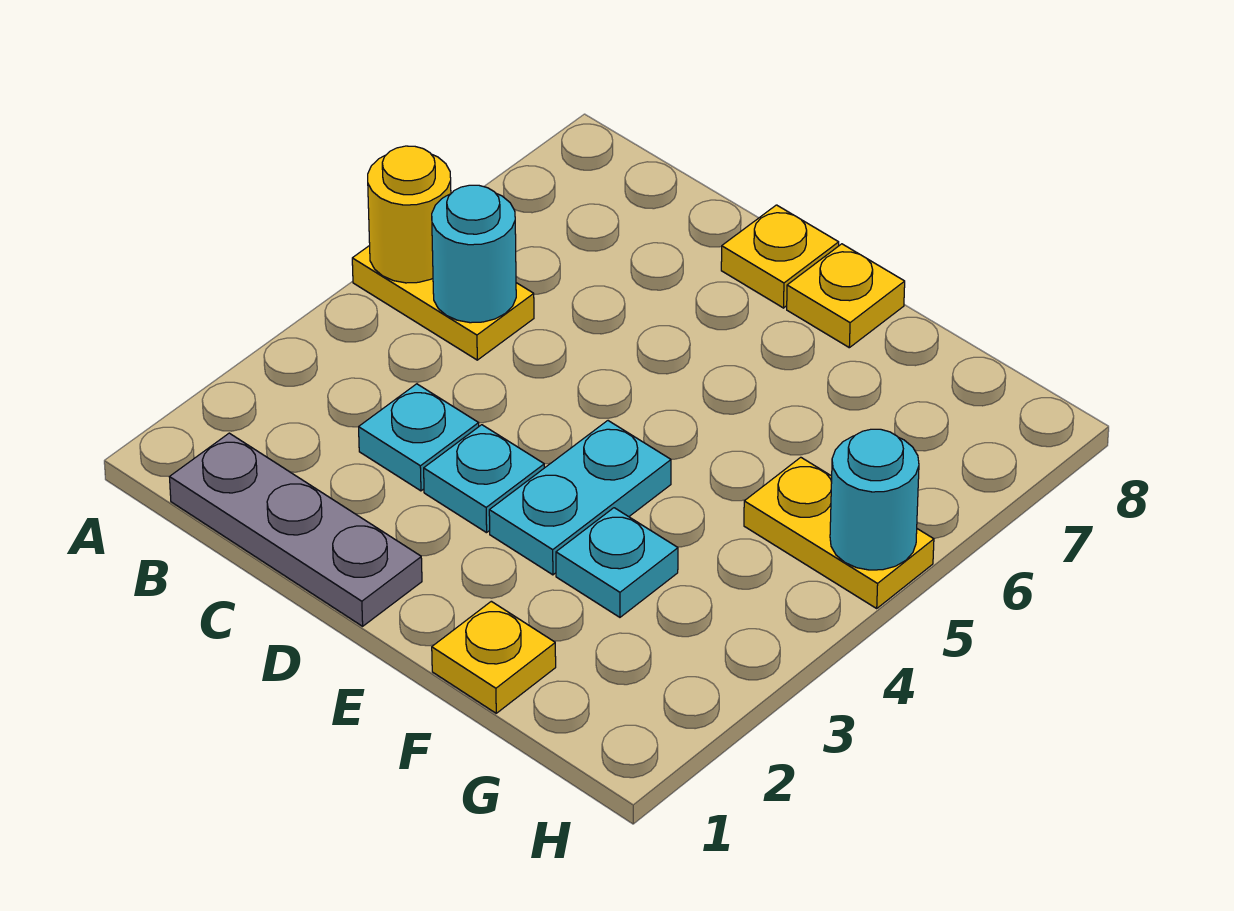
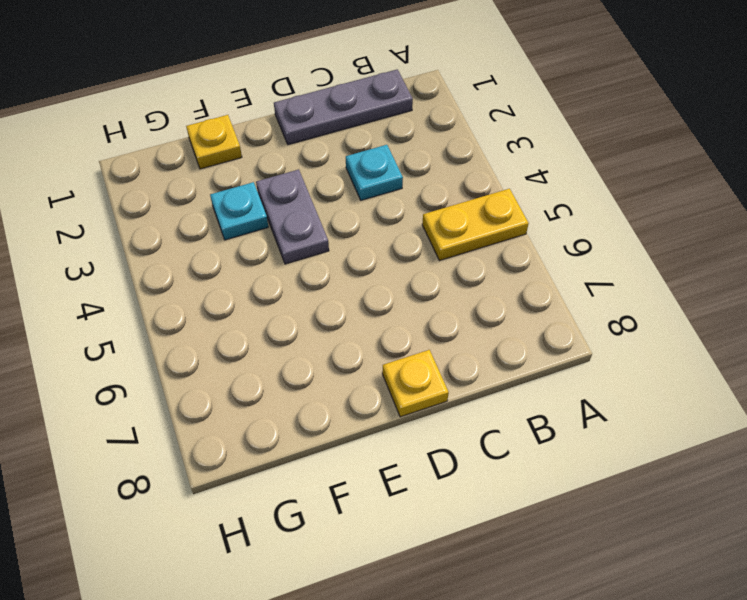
grey 1x2 plate [256,169,329,264] -> cyan 1x2 plate [489,421,671,575]
none -> cyan 1x1 plate [424,425,544,533]
none -> yellow 1x1 plate [787,244,905,348]
none -> yellow 1x2 plate [744,457,934,608]

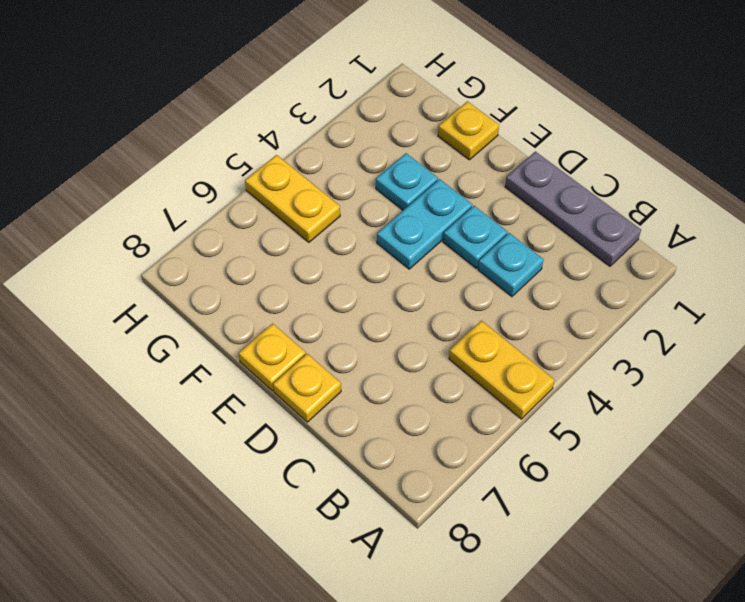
none -> yellow 1x1 round brick [368,146,451,283]
none -> cyan 1x1 round brick [432,185,516,323]
none -> cyan 1x1 round brick [830,429,919,570]

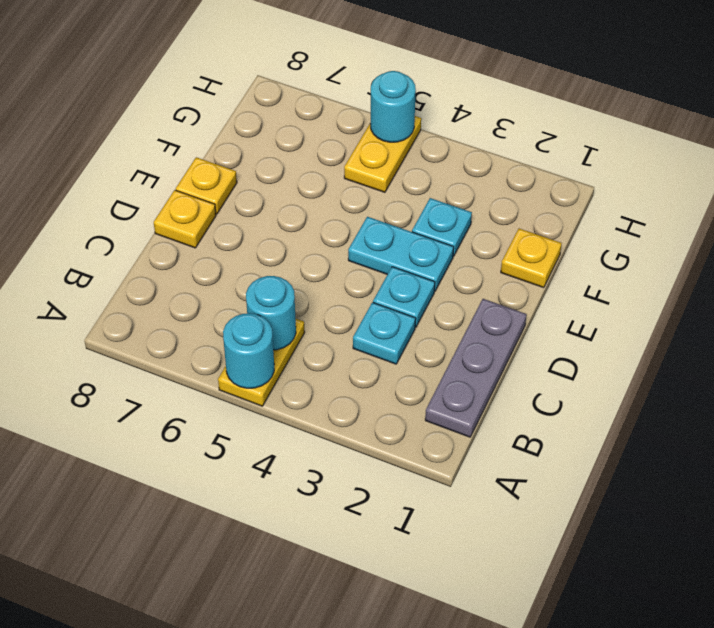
cyan 1x1 round brick [223,313,274,388] -> yellow 1x1 round brick [368,146,451,283]

